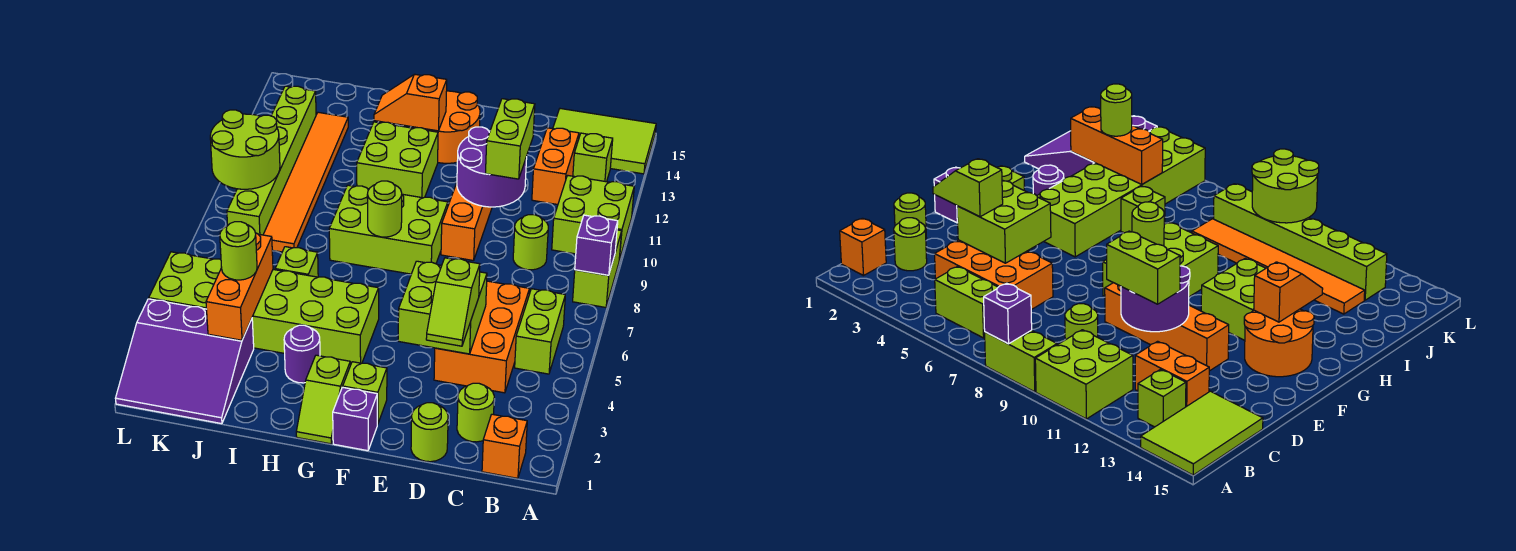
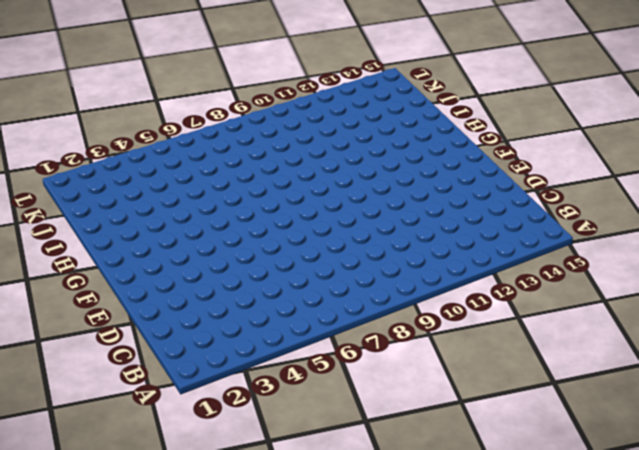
none -> lime 1x2 brick [573,230,622,307]
none -> lime 2x2 brick [552,175,634,260]
none -> lime 2x3 tile [553,109,656,174]
none -> orange 1x1 brick [482,414,527,478]

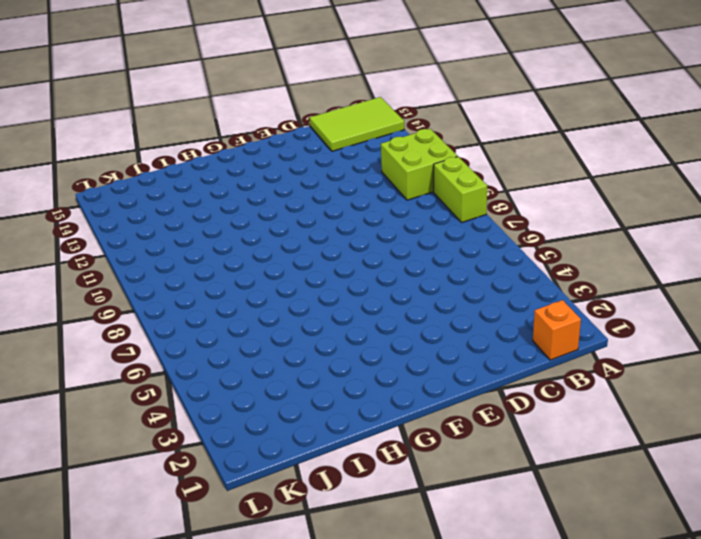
none -> lime 1x2 brick [515,289,565,374]
none -> lime 1x1 brick [573,133,613,182]
none -> lime 1x1 round brick [457,383,494,442]
none -> orange 2x3 brick [434,281,529,393]

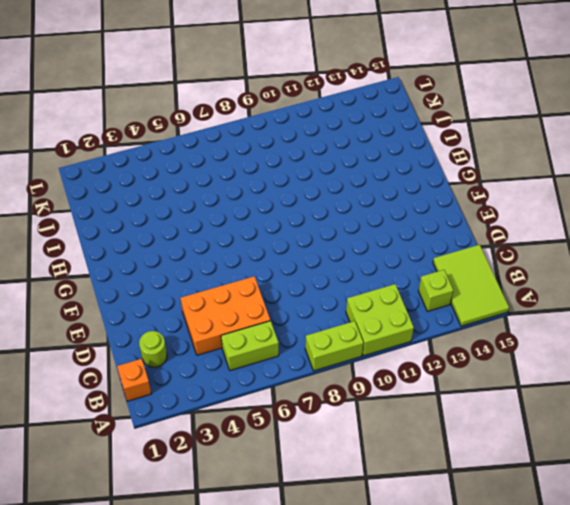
none -> lime 1x1 round brick [513,215,548,270]
none -> orange 1x2 brick [532,128,579,205]
none -> lime 1x1 round brick [411,403,448,462]
none -> orange 1x4 brick [441,183,492,261]

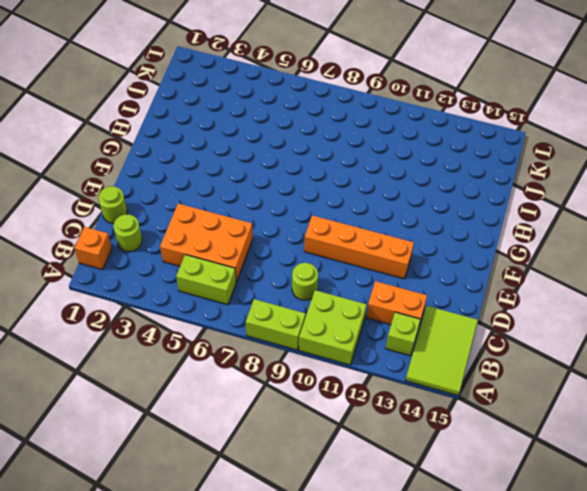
none -> purple 1x1 brick [333,387,377,451]
none -> lime 1x1 brick [343,362,387,424]
none -> lime 2x3 brick [329,185,448,274]
none -> orange 2x2 round brick [414,91,480,163]

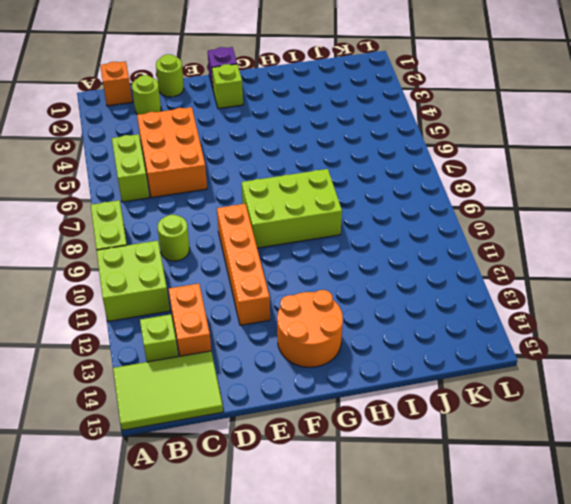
none -> lime 1x2 slope [296,355,350,444]
none -> lime 2x6 brick [149,252,379,365]
none -> lime 2x2 brick [357,122,438,198]
none -> purple 1x1 round brick [284,325,320,383]

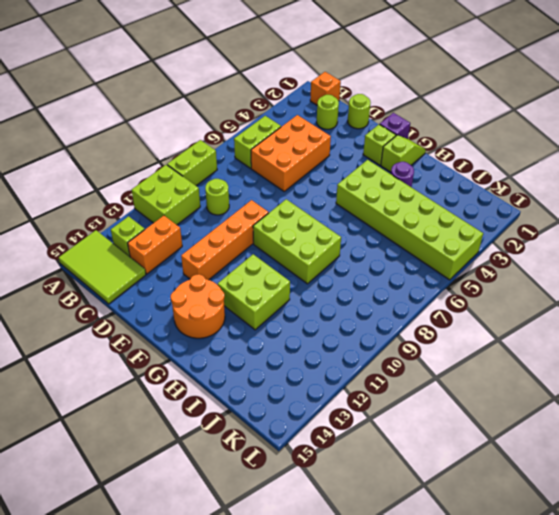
none -> lime 1x1 brick [275,247,318,277]
none -> purple 3x3 slope [116,299,254,424]
none -> orange 1x6 tile [263,112,348,252]
none -> lime 1x6 brick [227,86,316,235]

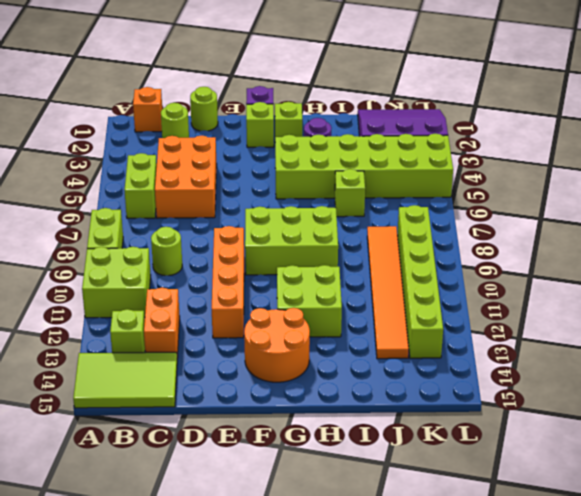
none -> purple 1x1 brick [575,215,618,275]
none -> lime 2x2 brick [398,261,487,354]
none -> purple 2x2 round brick [457,127,527,207]
none -> lime 1x1 round brick [367,181,402,237]

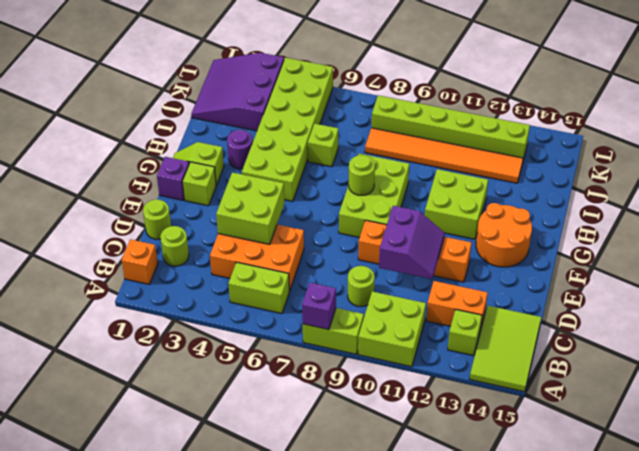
purple 2x2 slope [379,206,445,279] -> purple 2x2 round brick [457,127,527,207]
none -> orange 1x2 slope [374,74,447,131]
none -> orange 1x3 brick [206,233,273,340]
none -> lime 2x2 round brick [210,110,280,189]
none -> lime 1x2 slope [426,258,480,346]

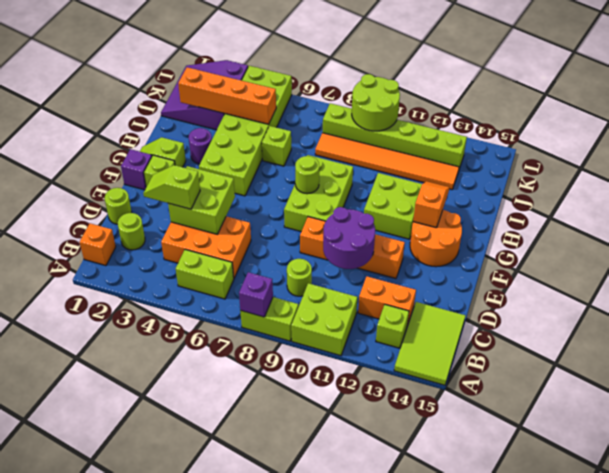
orange 1x4 brick [178,67,276,124] -> orange 1x3 brick [206,233,273,340]
none -> lime 1x2 brick [486,99,535,179]
none -> lime 1x1 round brick [220,222,257,280]

